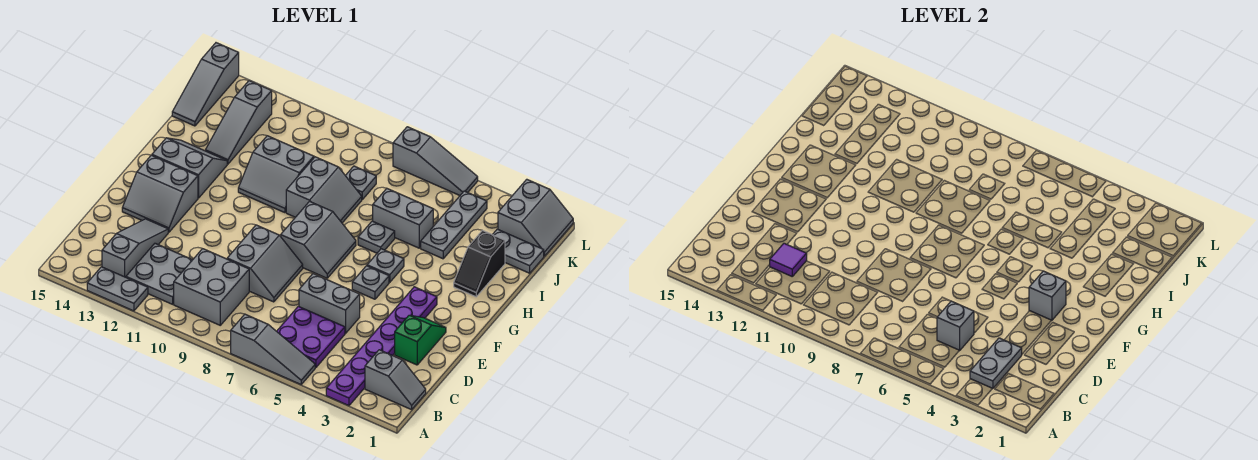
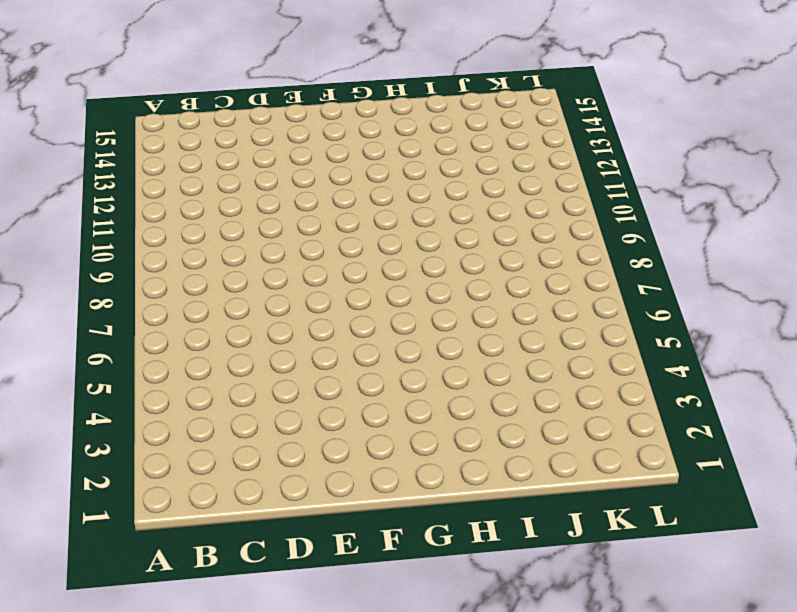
none -> purple 1x6 plate [326,287,437,406]
none -> grey 1x3 slope [231,314,315,384]
none -> grey 1x2 plate [87,267,148,311]
none -> grey 1x2 slope [365,350,426,410]

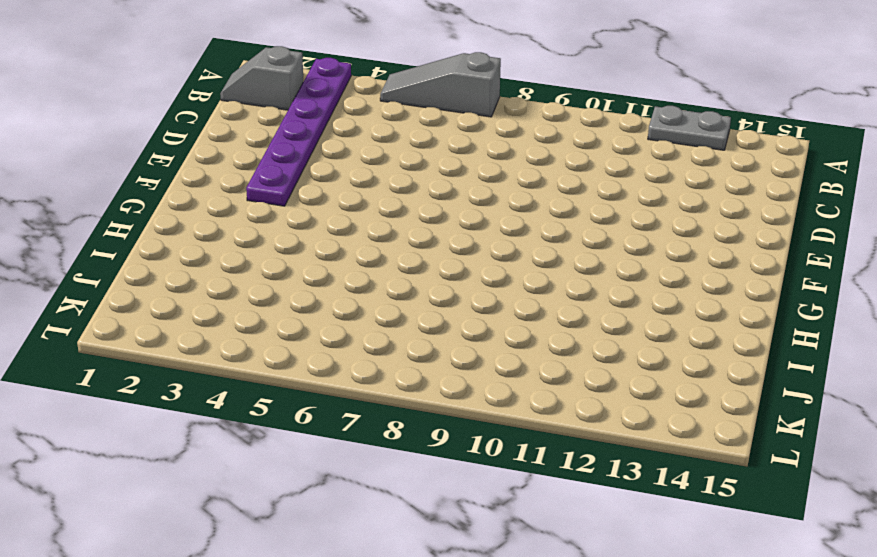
none -> purple 2x2 plate [277,306,345,367]
none -> grey 2x2 brick [174,249,249,325]
none -> grey 2x2 plate [126,243,192,304]
none -> grey 1x3 slope [102,219,168,277]

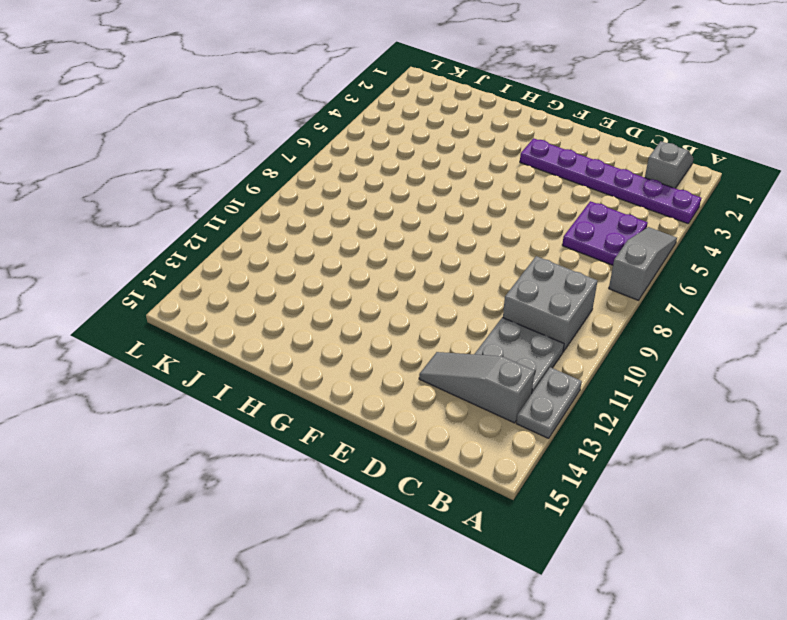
none -> green 1x2 slope [395,315,446,365]
none -> grey 1x2 brick [299,274,360,333]
none -> grey 2x2 slope [227,225,303,302]
none -> grey 2x2 slope [122,155,198,232]

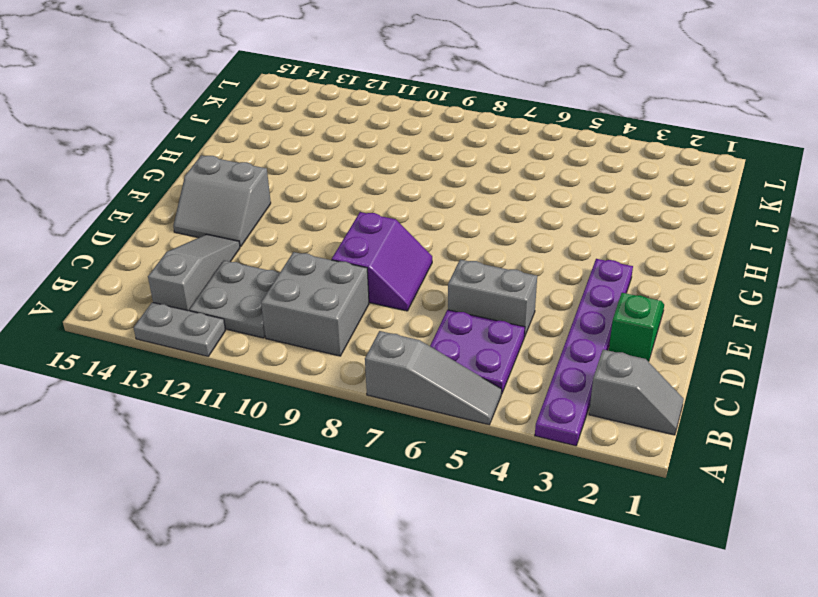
purple 2x2 slope [332,212,432,311] -> grey 2x2 slope [227,225,303,302]
none -> grey 1x1 plate [352,266,389,299]
none -> grey 2x2 slope [281,201,356,278]
none -> grey 1x1 plate [367,249,404,282]
none -> grey 2x2 slope [152,138,227,198]

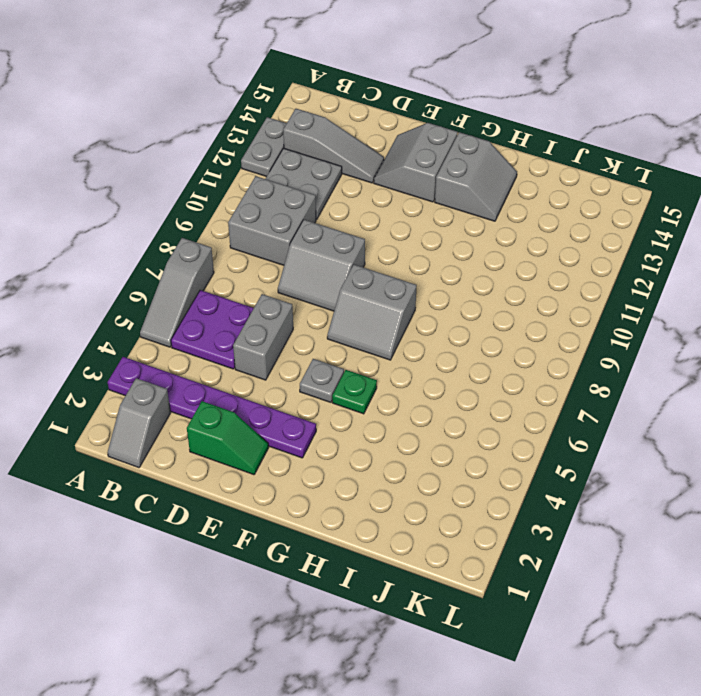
green 1x1 plate [332,370,377,414] -> grey 1x1 plate [367,249,404,282]
none -> black 1x2 slope [454,230,505,297]
none -> grey 1x1 plate [358,221,395,253]
none -> grey 2x2 slope [286,157,362,223]
none -> grey 2x2 slope [238,136,314,213]

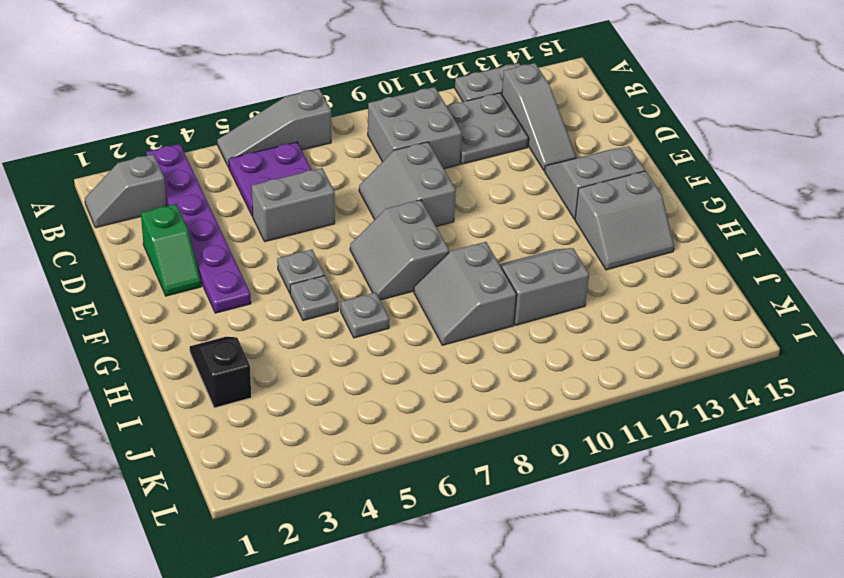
none -> grey 1x3 plate [421,191,487,259]
none -> grey 1x2 brick [373,189,433,248]
none -> grey 1x3 slope [205,81,272,164]
none -> grey 1x2 plate [492,229,544,273]

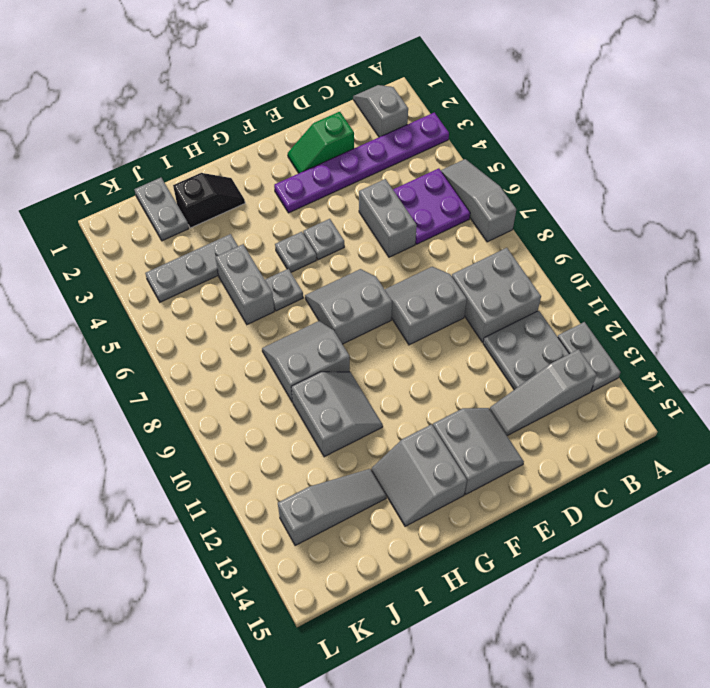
none -> grey 1x1 plate [345,166,376,199]
none -> grey 1x3 slope [172,43,239,126]
none -> grey 2x2 slope [498,179,573,256]
none -> grey 1x3 slope [393,127,478,195]

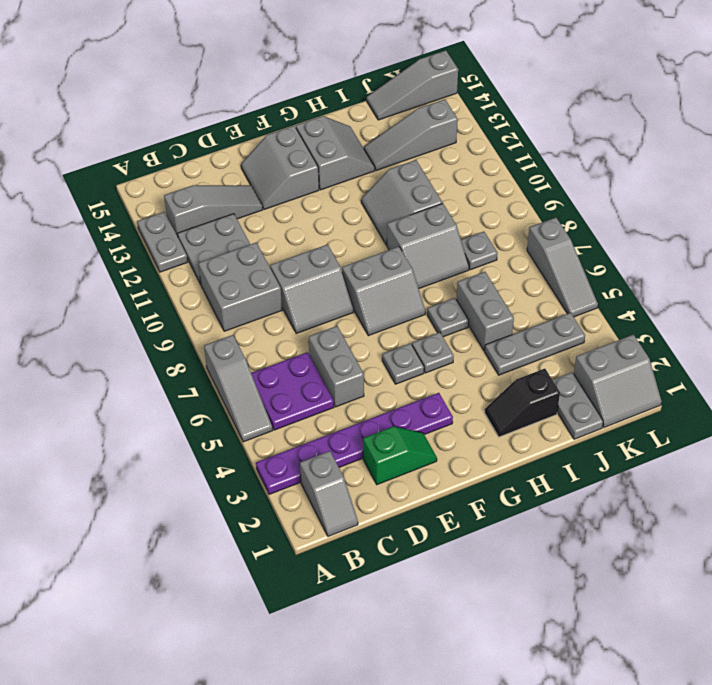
none -> grey 1x2 plate [970,338,1022,389]
none -> grey 1x1 brick [937,301,974,351]
none -> purple 1x1 tile [770,243,807,276]
none -> grey 1x1 brick [1029,271,1066,320]

